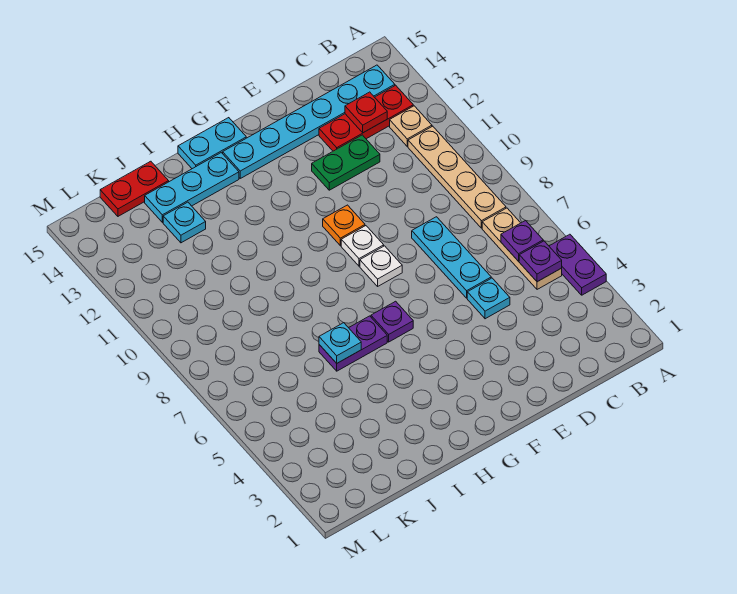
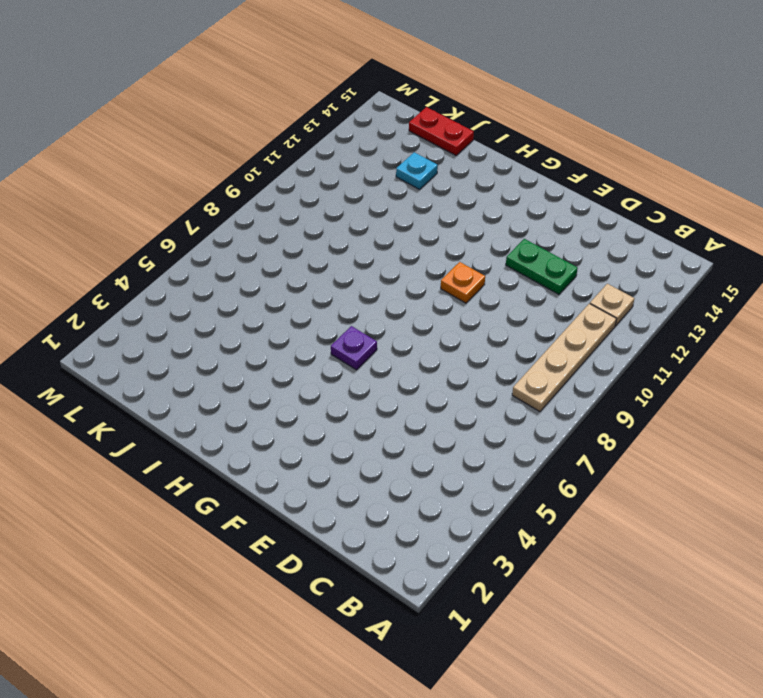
none -> purple 1x2 plate [549,234,606,295]
none -> tan 1x3 plate [482,208,562,289]
none -> red 1x3 plate [319,85,413,151]

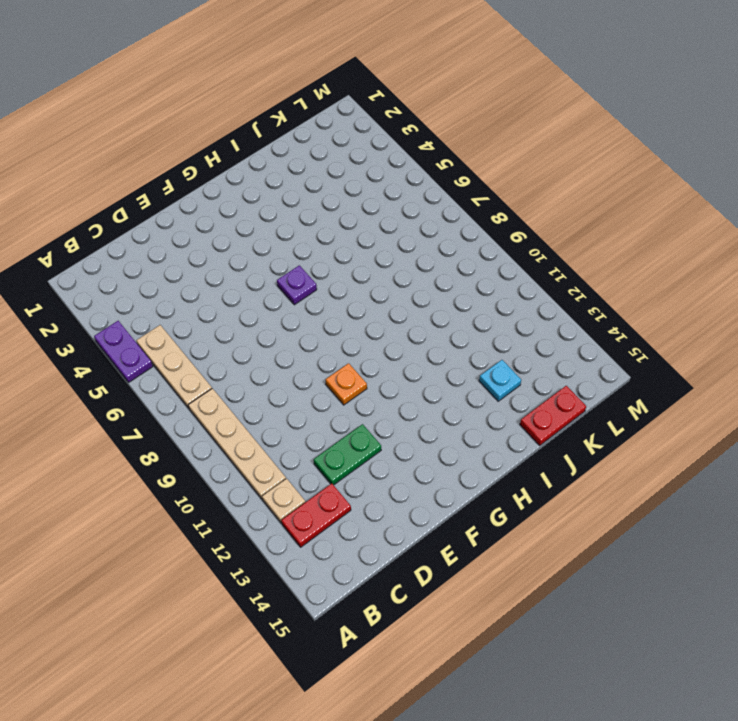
red 1x2 plate [281,484,351,547] -> red 1x3 plate [319,85,413,151]
none -> cyan 1x6 plate [223,65,395,178]
none -> cyan 1x1 plate [467,278,510,319]
none -> cyan 1x3 plate [412,217,491,298]

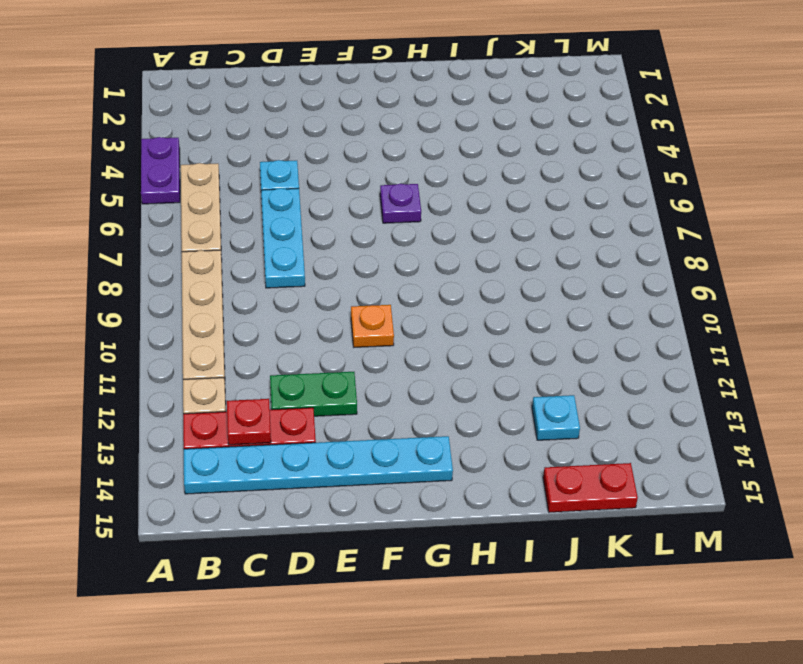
none -> white 1x1 plate [360,246,402,286]
none -> white 1x1 plate [341,226,384,266]
none -> cyan 1x2 plate [178,118,246,169]

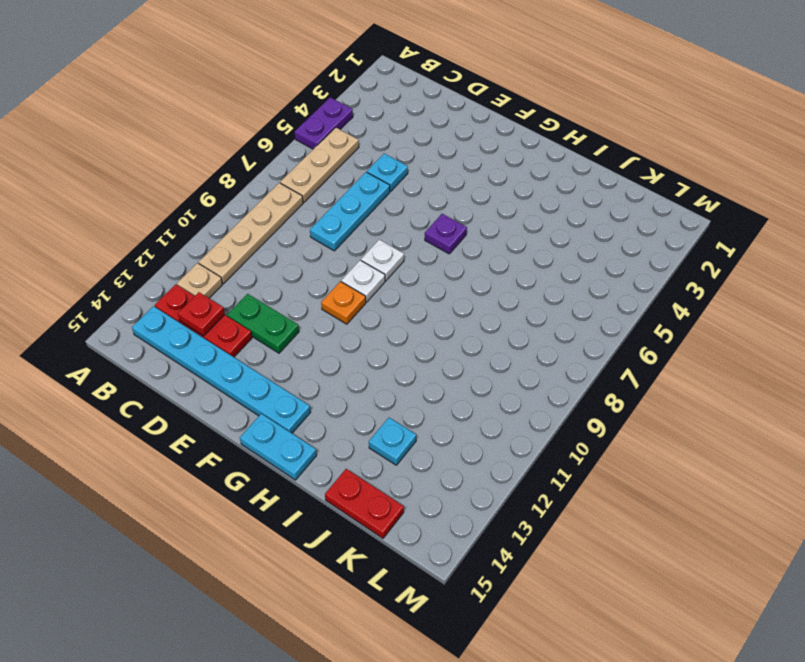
none -> purple 1x2 plate [319,316,387,371]
none -> cyan 1x3 plate [145,153,239,222]
none -> purple 1x1 plate [519,241,562,282]

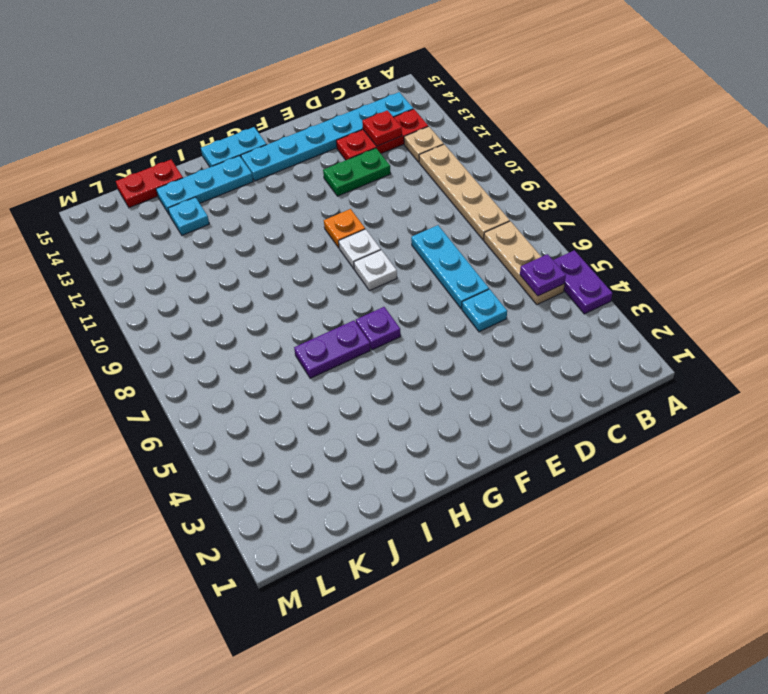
none -> purple 1x1 plate [501,220,543,261]
none -> cyan 1x1 plate [319,323,361,363]

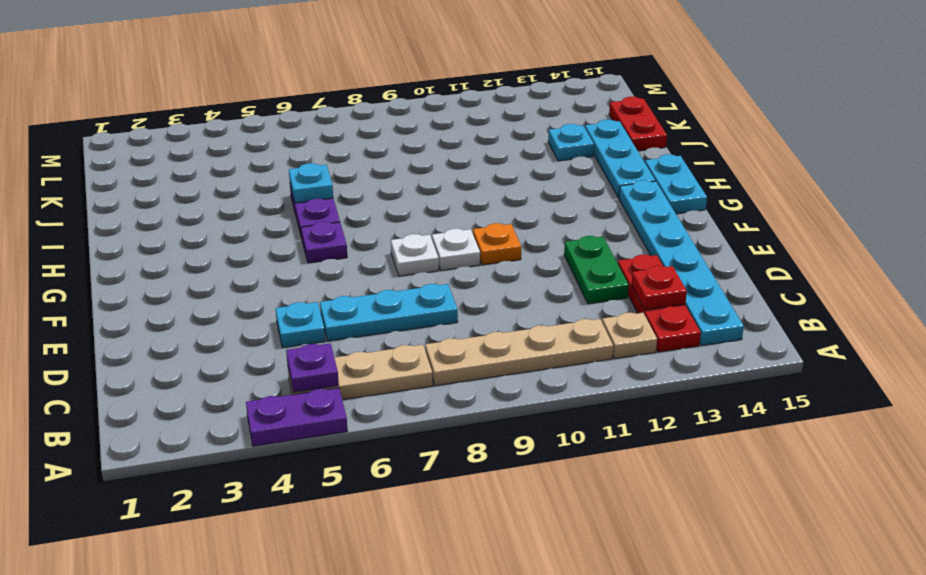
none -> purple 1x1 plate [501,220,543,261]

